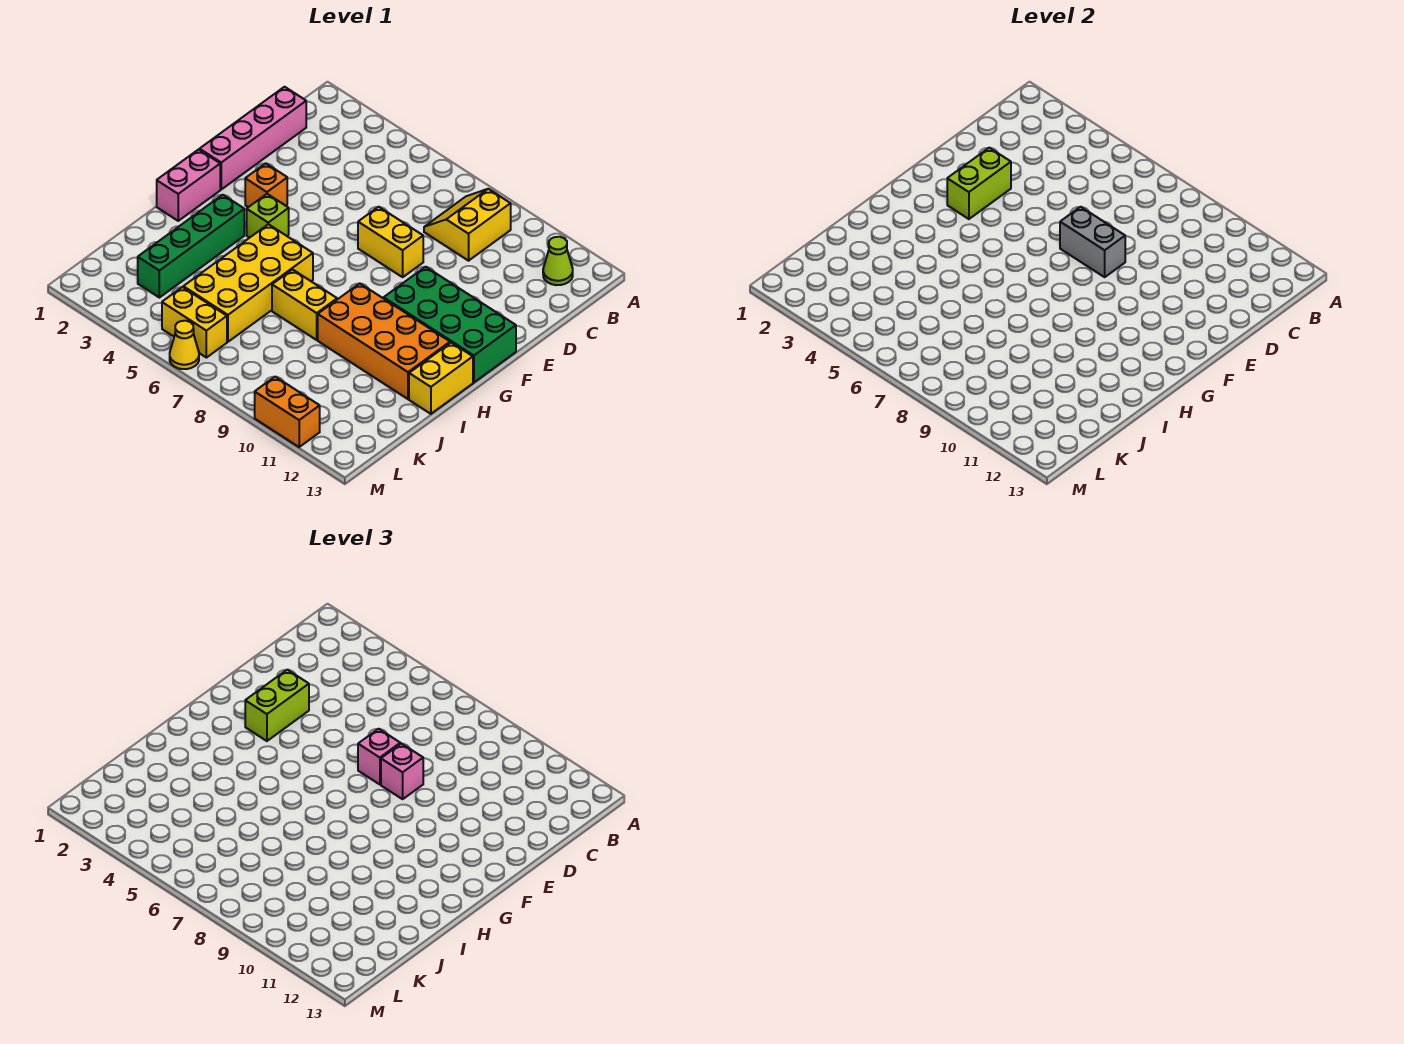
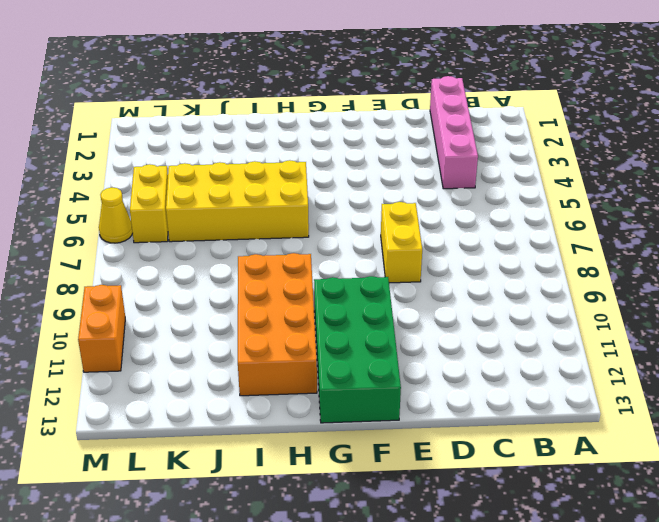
pink 1x4 brick [430,76,478,189] -> pink 1x4 brick turned to [200,87,306,189]
none -> yellow 2x2 slope [424,189,511,261]
none -> lime 1x1 cone [543,237,573,285]
none -> orange 1x1 brick [245,163,287,207]

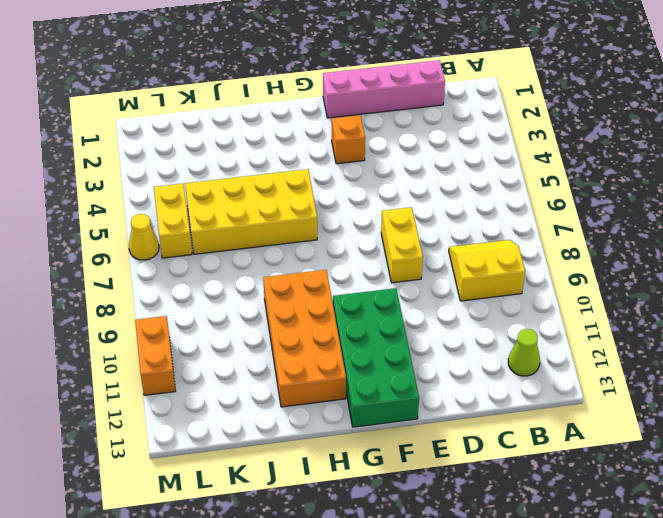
none -> pink 1x2 brick [157,150,220,221]
none -> lime 1x1 brick [247,194,289,238]
none -> green 1x4 brick [138,195,244,298]

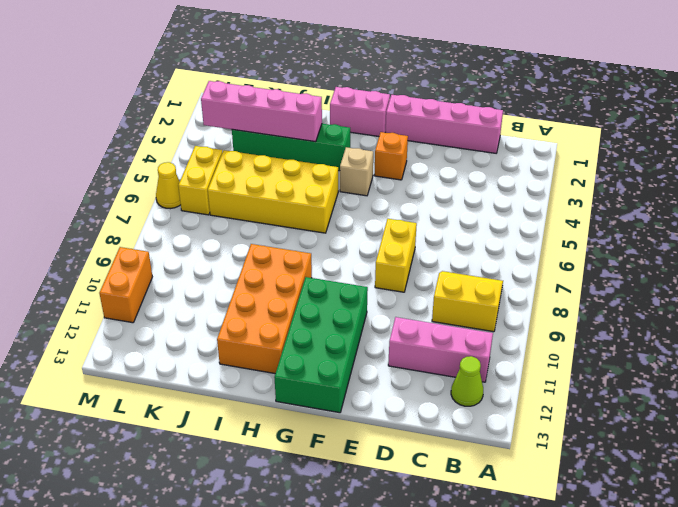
pink 1x3 brick [388,317,493,382] -> none
tan 1x1 brick [340,147,373,196] -> lime 1x1 brick [247,194,289,238]
pink 1x4 brick [201,81,322,142] -> none
none -> yellow 1x2 brick [409,343,473,414]
none -> yellow 1x2 brick [272,270,337,340]
none -> lime 1x2 brick [947,148,1011,219]

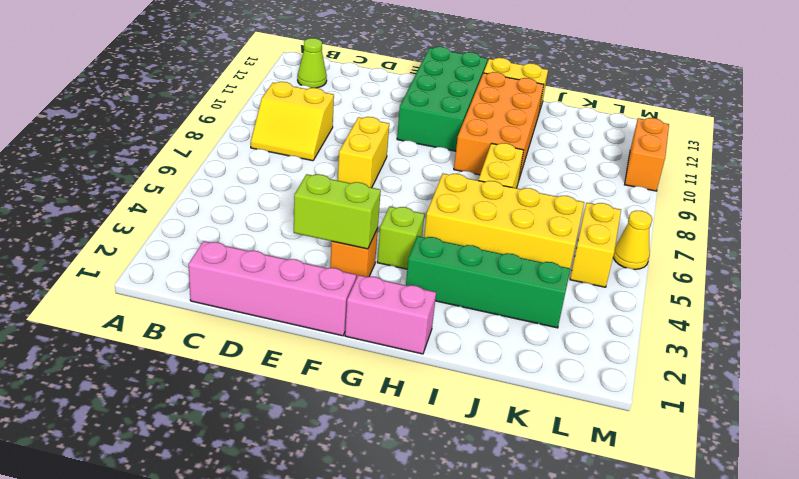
none -> grey 1x2 brick [1060,207,1125,277]
none -> lime 1x2 brick [245,670,309,741]
none -> pink 1x1 brick [358,729,400,784]

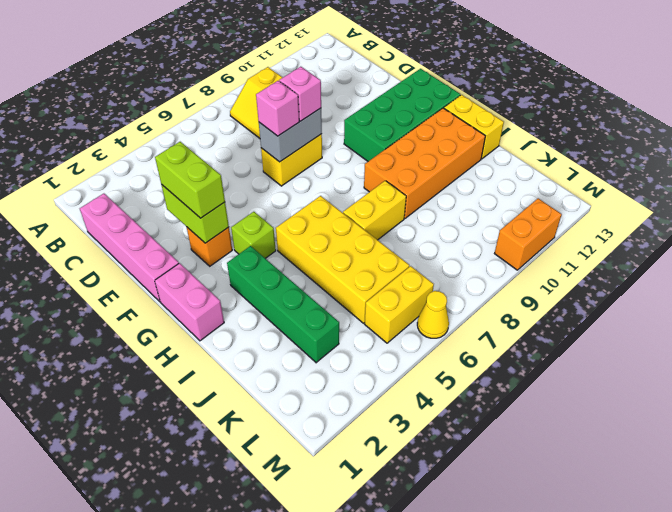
none -> lime 1x1 cone [543,237,573,285]

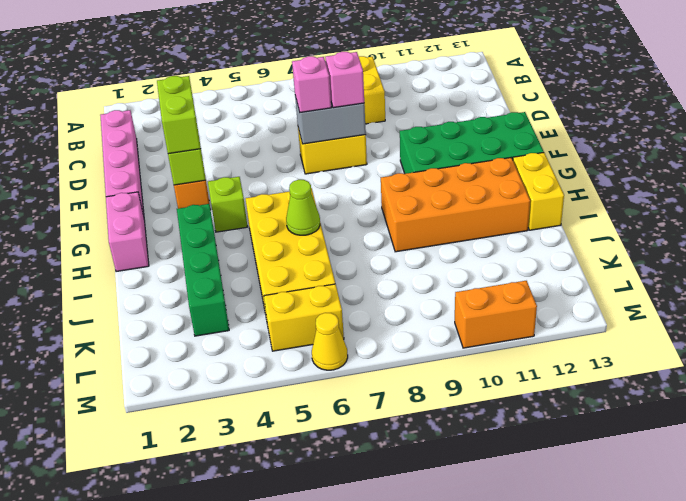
lime 1x1 cone [286,180,320,235] -> lime 1x1 cone moved to [543,237,573,285]
none -> yellow 1x2 brick [272,270,337,340]

